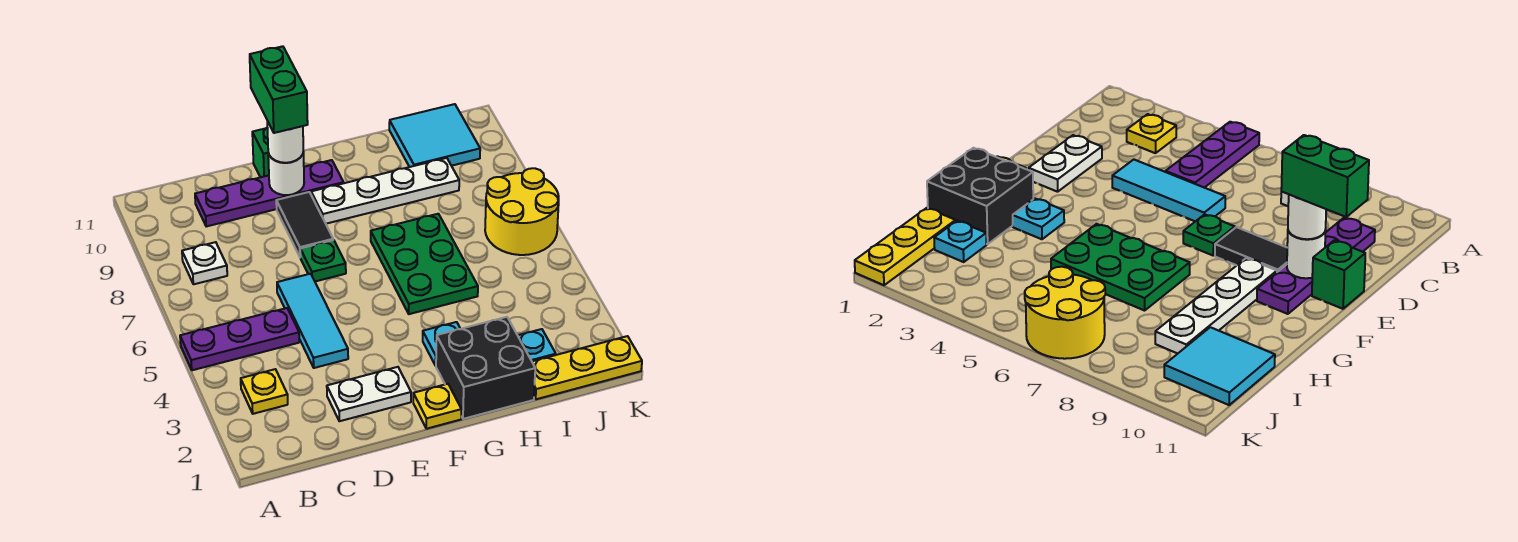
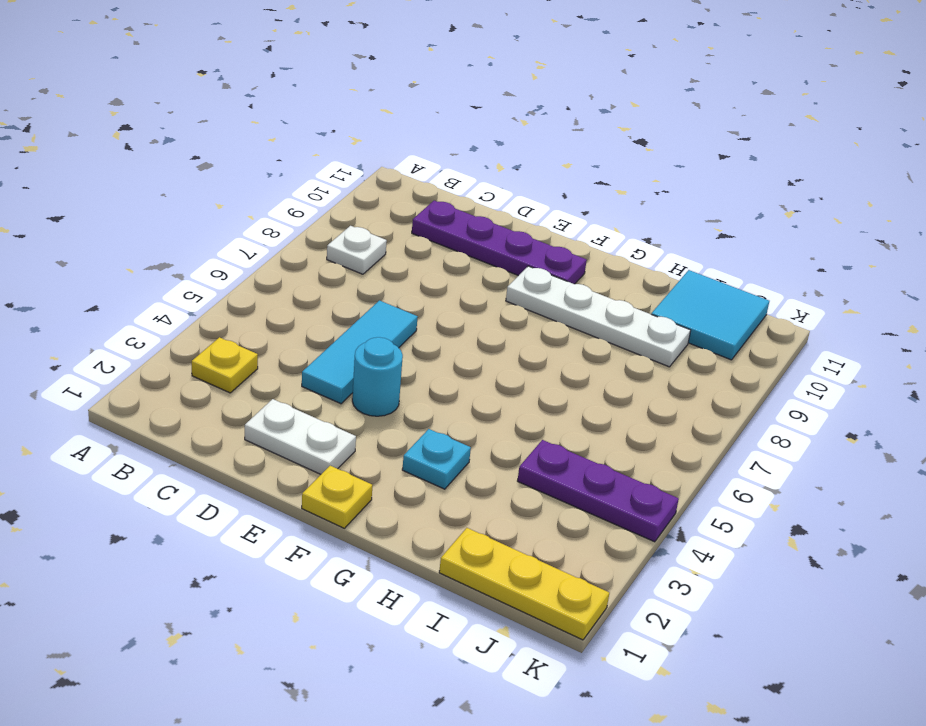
cyan 1x1 round brick [352,337,403,416] -> none
purple 1x3 plate [518,440,679,542] -> purple 1x3 plate moved to [180,308,299,370]
none -> green 1x1 plate [300,240,346,281]
none -> black 1x2 tile [276,192,333,257]
none -> green 1x1 brick [252,128,269,177]

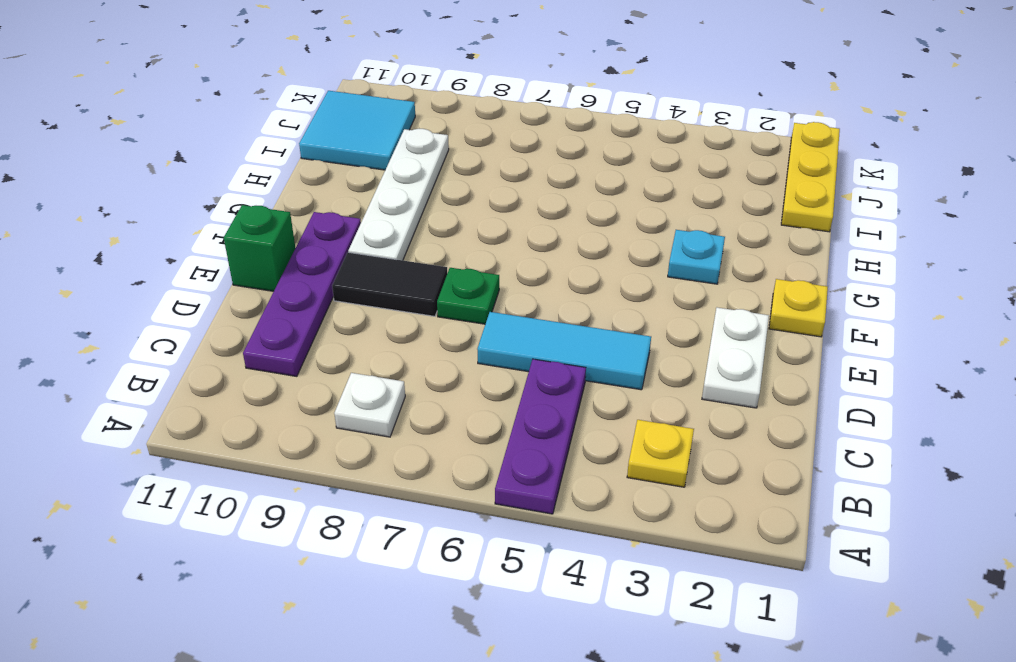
none -> black 2x2 brick [436,317,535,419]
none -> green 2x3 plate [371,214,478,314]
none -> cyan 1x1 plate [518,329,556,361]

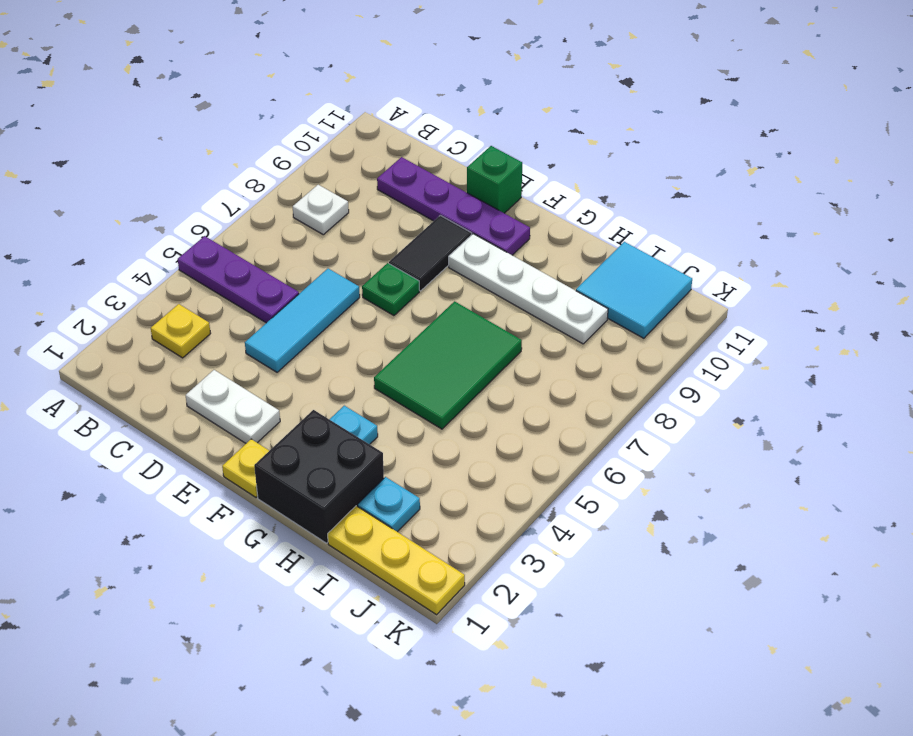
green 2x3 tile [374,301,522,429] -> green 2x3 plate [371,214,478,314]
none -> yellow 2x2 round brick [485,168,559,255]
none -> white 1x1 round brick [268,152,304,195]
none -> white 1x1 round brick [267,121,303,163]

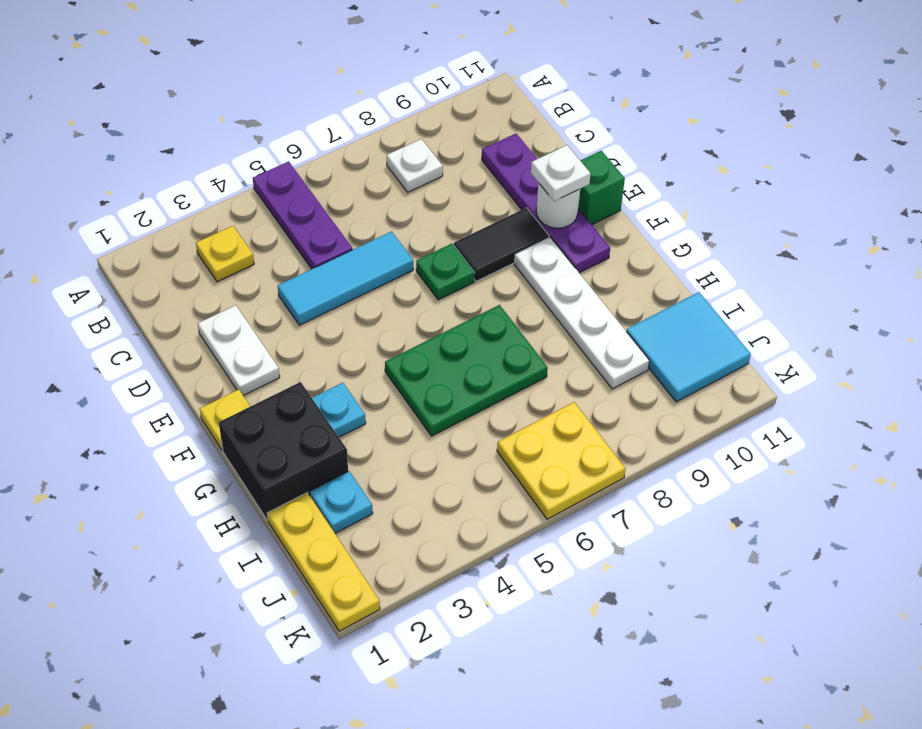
white 1x1 plate [531,145,591,201] -> white 1x1 round brick [267,121,303,163]
yellow 2x2 plate [497,402,626,519] -> yellow 2x2 round brick [485,168,559,255]
none -> green 1x2 brick [250,46,308,133]

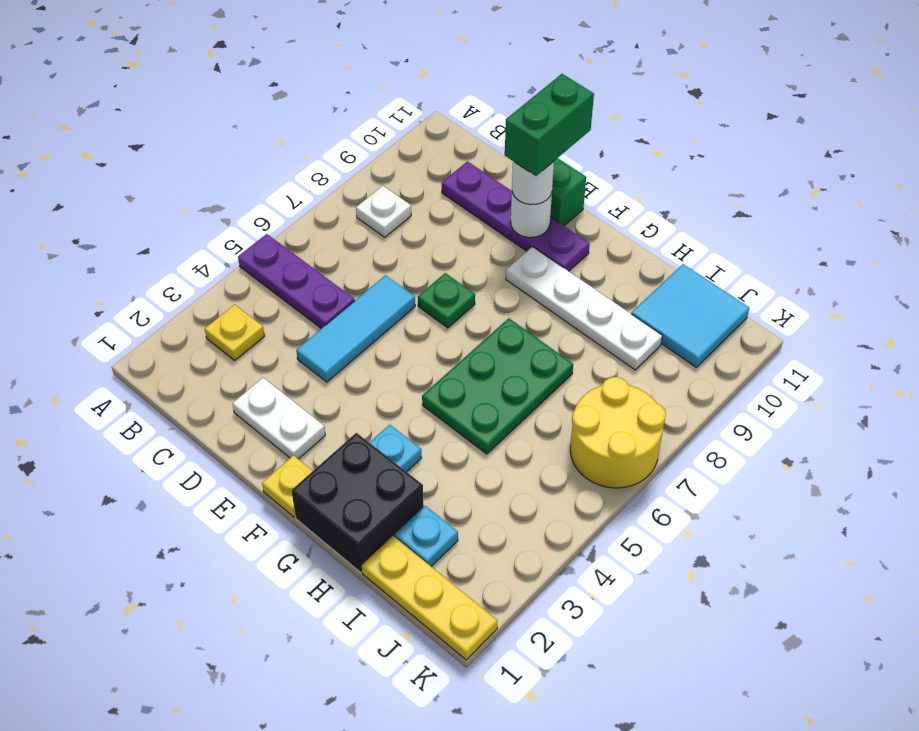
none -> black 1x2 tile [276,192,333,257]

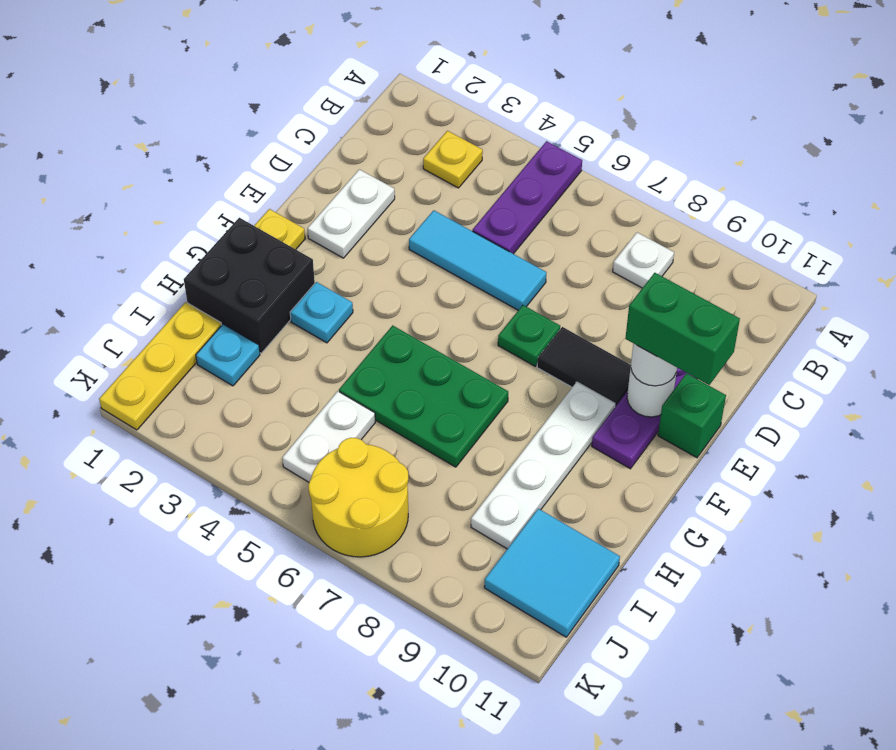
white 1x2 plate [282,391,375,482] -> none

